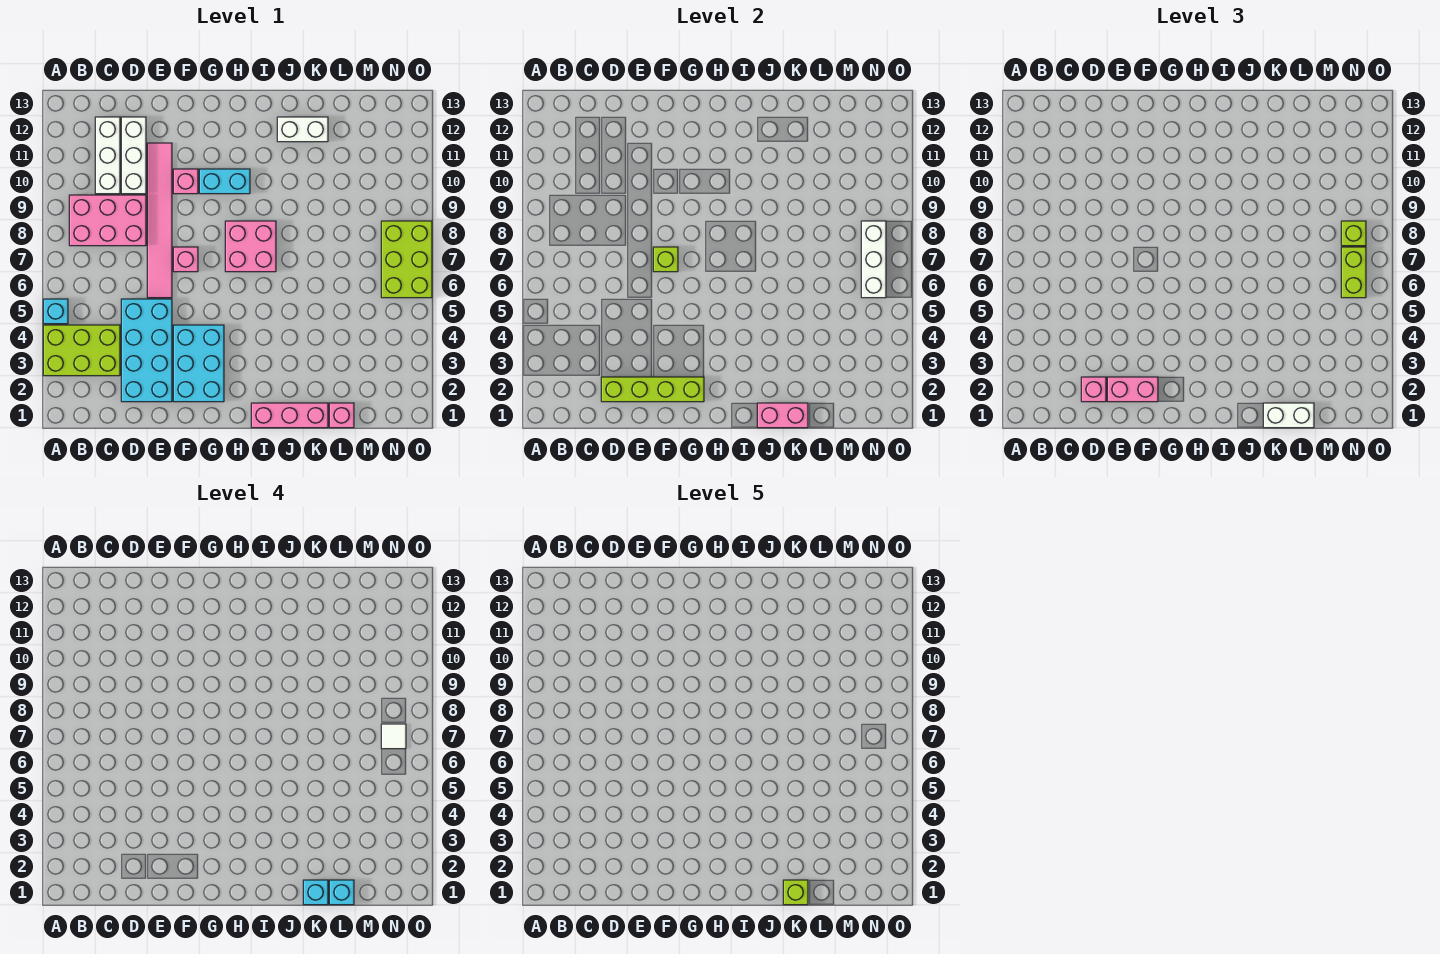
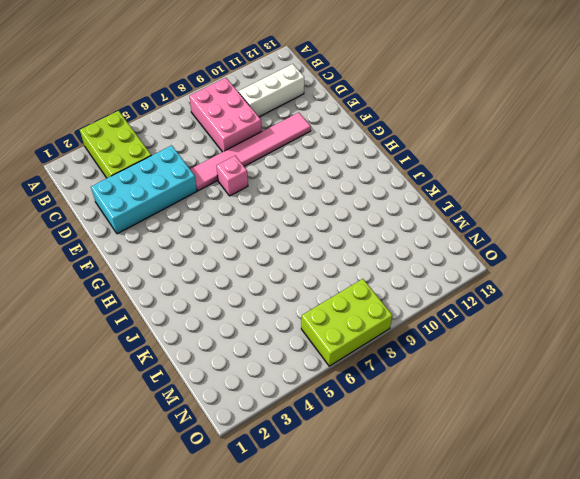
none -> cyan 1x1 brick [43,299,68,324]
none -> white 1x3 brick [121,117,146,194]
none -> cyan 2x3 brick [173,325,224,402]

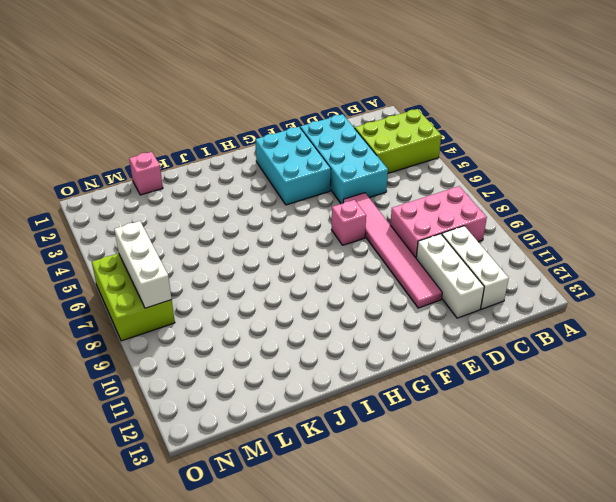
none -> cyan 1x1 brick [43,299,68,324]
none -> pink 1x1 brick [173,169,198,194]
none -> cyan 1x2 brick [199,169,250,194]

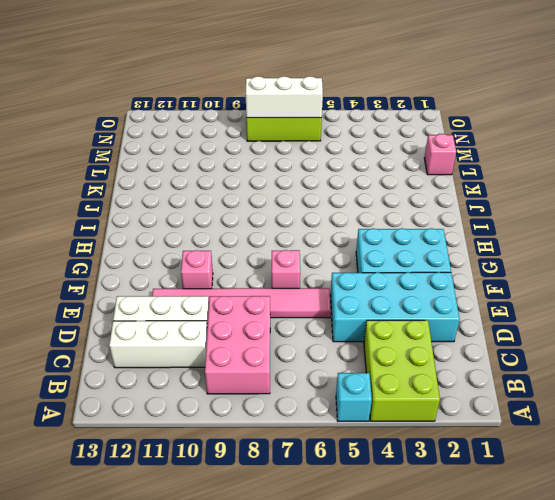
none -> cyan 1x2 brick [199,169,250,194]
none -> pink 2x2 brick [225,221,276,272]
none -> pink 1x3 brick [251,403,328,428]

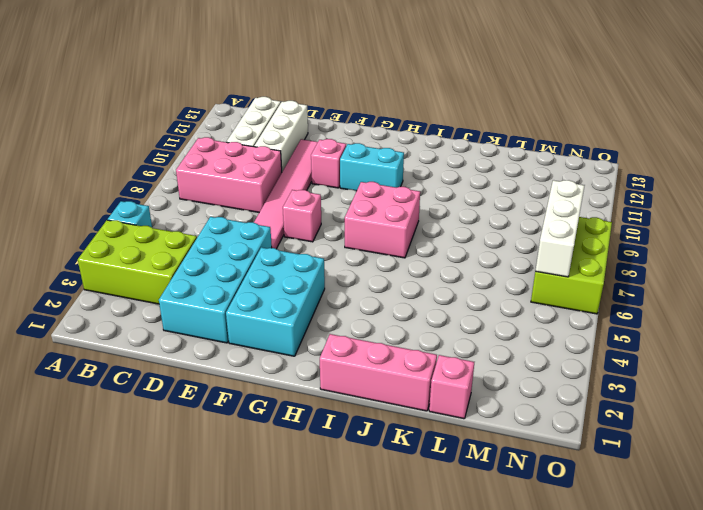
none -> white 1x2 brick [277,117,328,142]
none -> lime 1x4 brick [601,377,704,402]
none -> lime 1x1 brick [653,247,678,272]

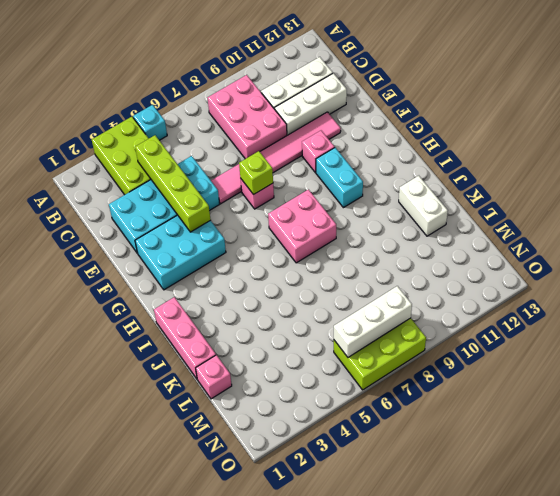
lime 1x4 brick [135,135,211,232] -> lime 1x4 brick moved to [601,377,704,402]
none -> pink 1x2 brick [757,403,808,428]
none -> pink 1x1 brick [1081,377,1106,402]
none -> pink 1x2 brick [1107,377,1158,402]

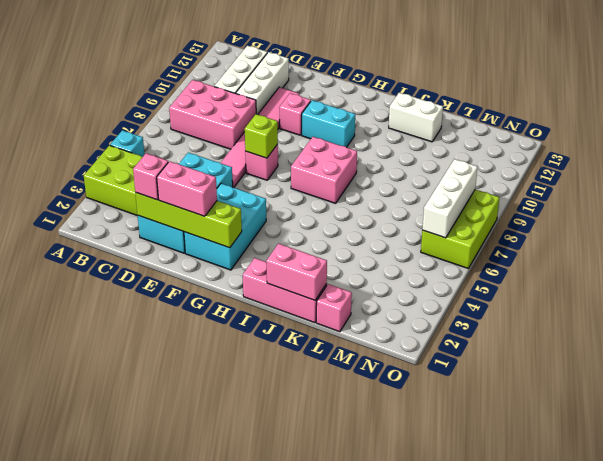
none -> white 1x2 brick [1263,403,1314,428]
none -> lime 1x2 brick [1341,247,1366,298]
none -> lime 1x1 brick [1341,221,1366,246]

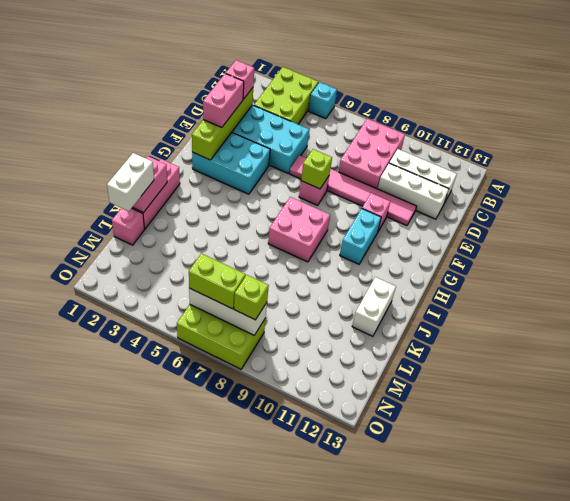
none -> cyan 1x1 brick [303,880,328,905]
none -> cyan 1x1 brick [329,880,354,905]
none -> white 1x1 tile [381,724,406,749]

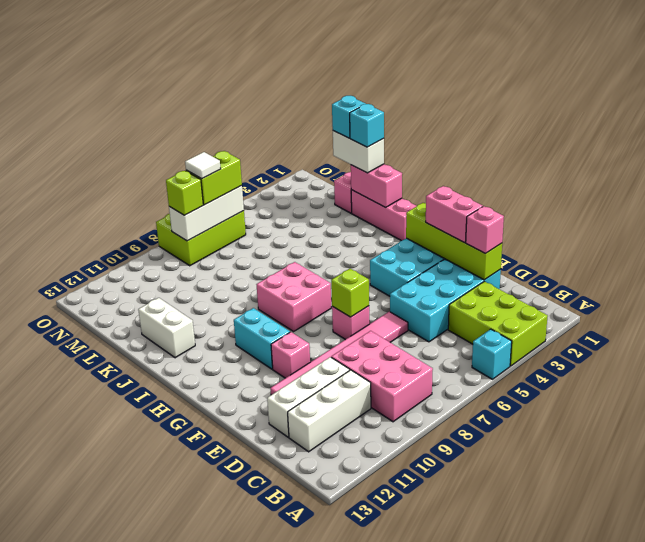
none -> lime 1x1 brick [783,880,808,905]

